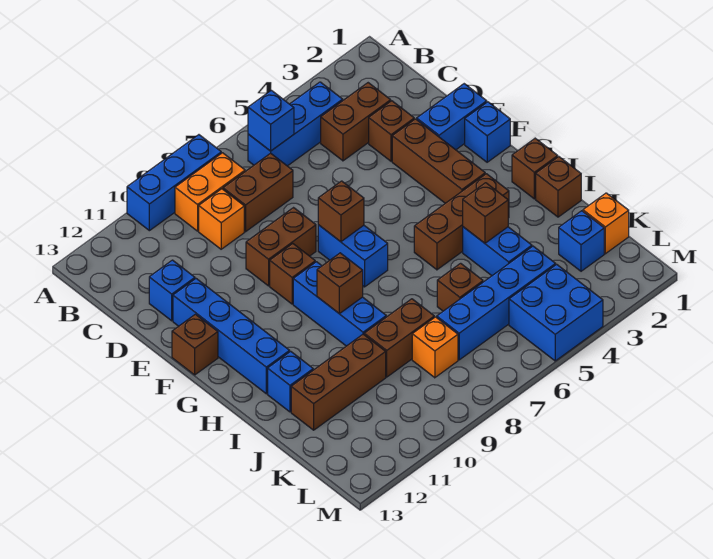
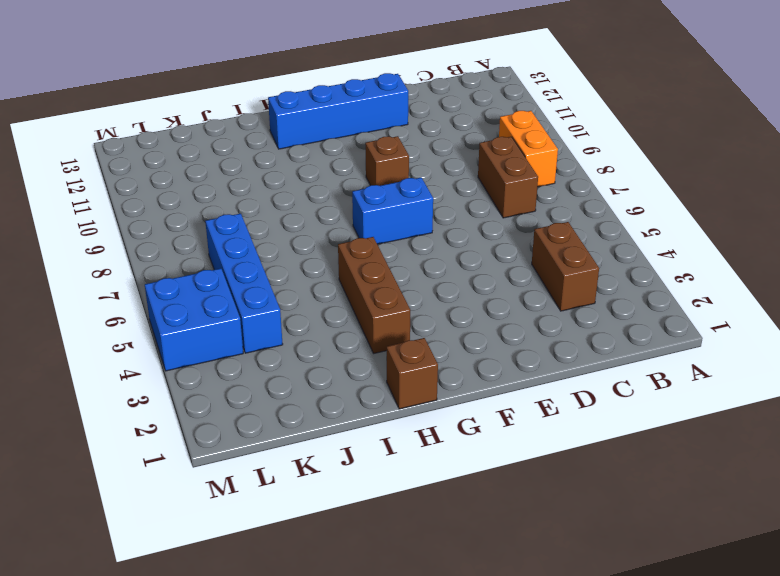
none -> blue 1x3 brick [127,135,221,231]
none -> blue 1x3 brick [248,82,343,166]
none -> orange 1x1 brick [199,189,244,249]
none -> brown 1x1 brick [369,101,414,161]

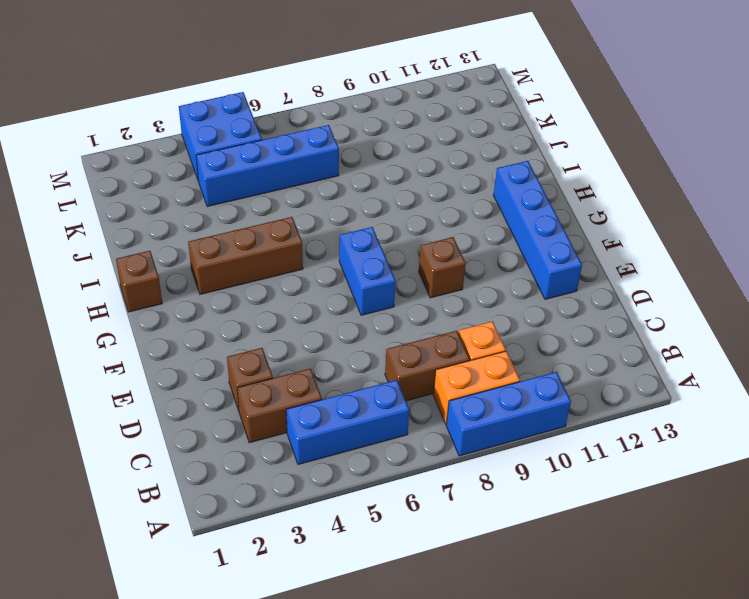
none -> blue 1x1 brick [149,260,195,321]
none -> blue 1x2 brick [417,84,487,150]
none -> brown 1x3 brick [392,119,485,203]
none -> brown 1x2 brick [246,208,316,286]

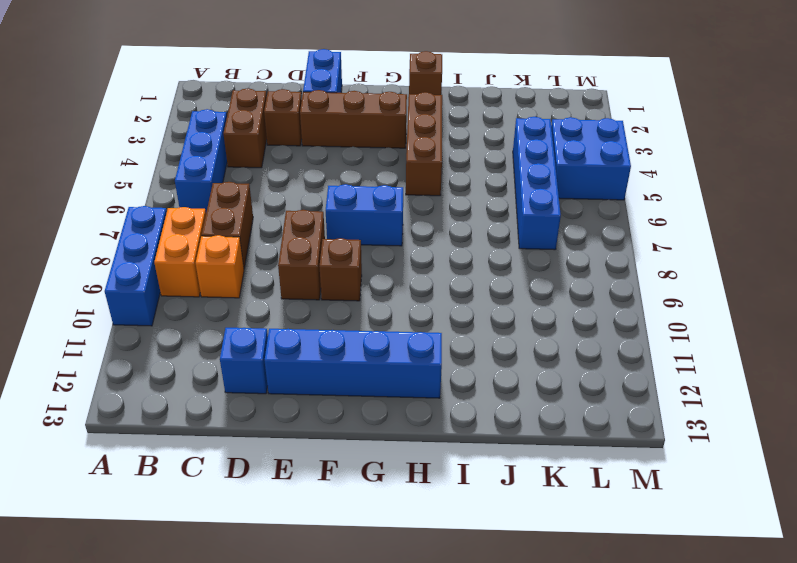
none -> blue 1x1 brick [465,102,510,162]
none -> brown 1x1 brick [172,314,218,375]
none -> blue 1x3 brick [293,262,386,346]
none -> brown 1x1 brick [536,157,581,217]

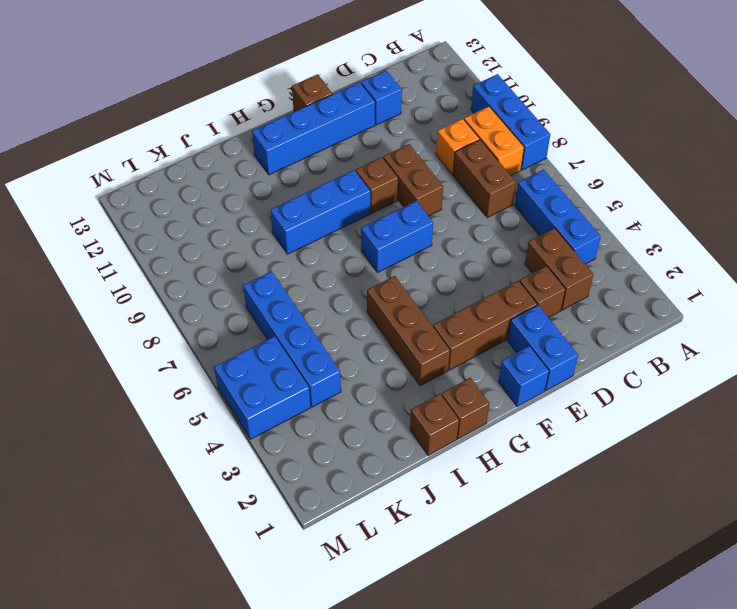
none -> blue 1x2 brick [463,227,532,276]
none -> blue 1x1 brick [268,351,313,412]
none -> brown 1x1 brick [437,263,483,311]
none -> brown 1x2 brick [364,299,434,377]

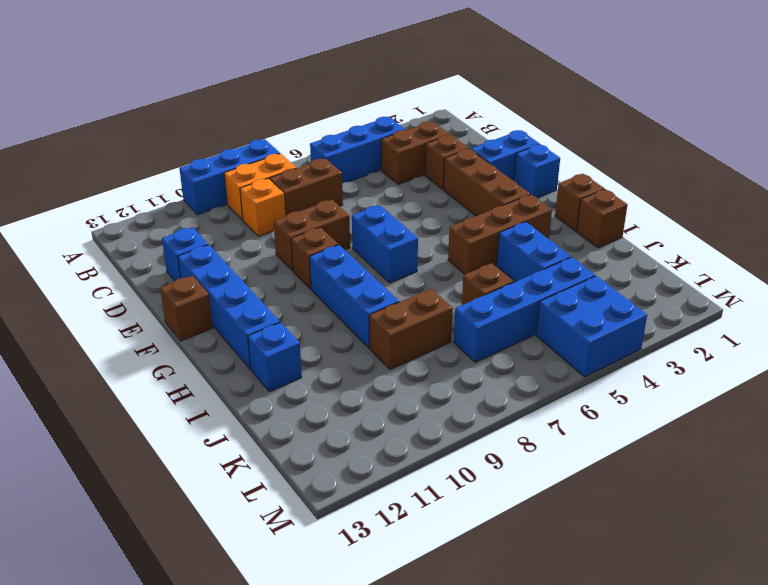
none -> brown 1x3 brick [291,334,386,430]
none -> orange 1x1 brick [583,193,629,254]
none -> blue 1x1 brick [559,211,604,271]
none -> orange 1x1 brick [412,317,458,378]

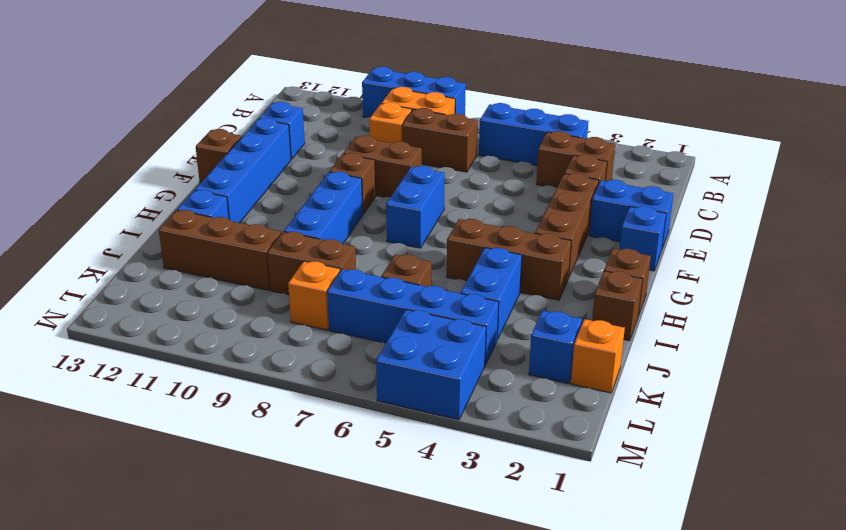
none -> blue 1x1 brick [248,90,294,151]
none -> brown 1x1 brick [318,181,364,242]
none -> brown 1x1 brick [317,253,363,314]
none -> brown 1x1 brick [463,183,508,243]

